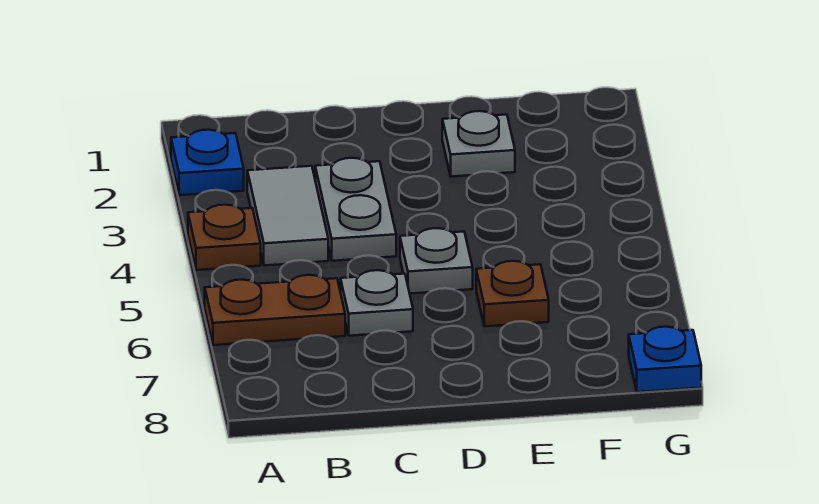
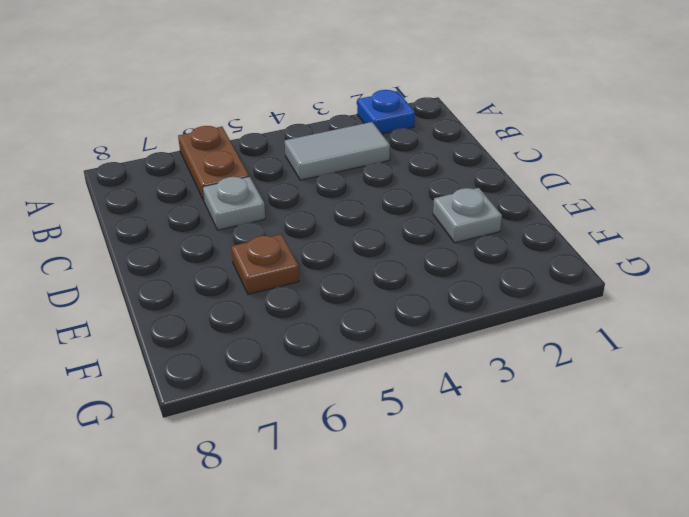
none -> brown 1x1 plate [188,205,261,270]
none -> grey 1x2 plate [315,158,396,261]

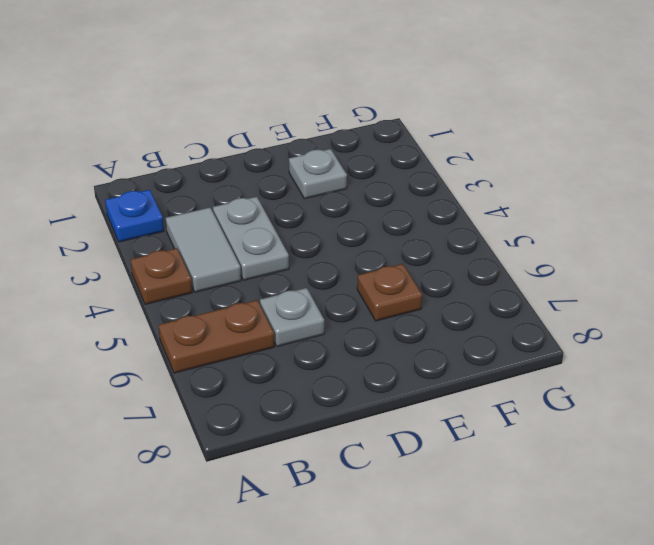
none -> grey 1x1 plate [400,228,473,294]
none -> blue 1x1 plate [629,327,701,392]

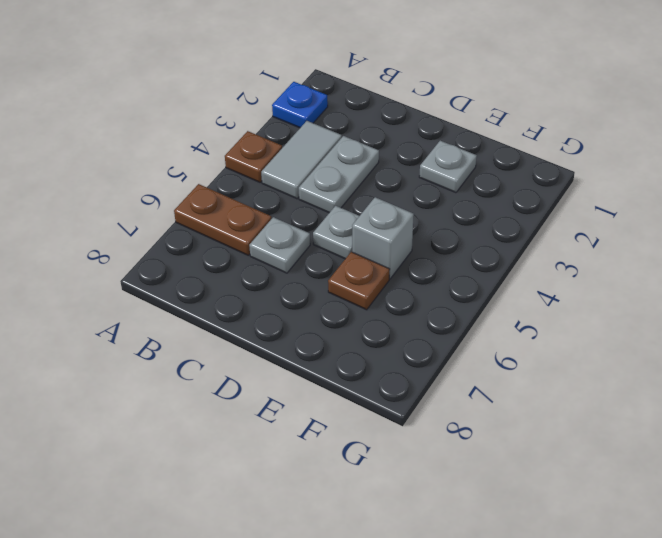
grey 1x1 brick [352,197,414,279] -> none
none -> blue 1x1 plate [629,327,701,392]

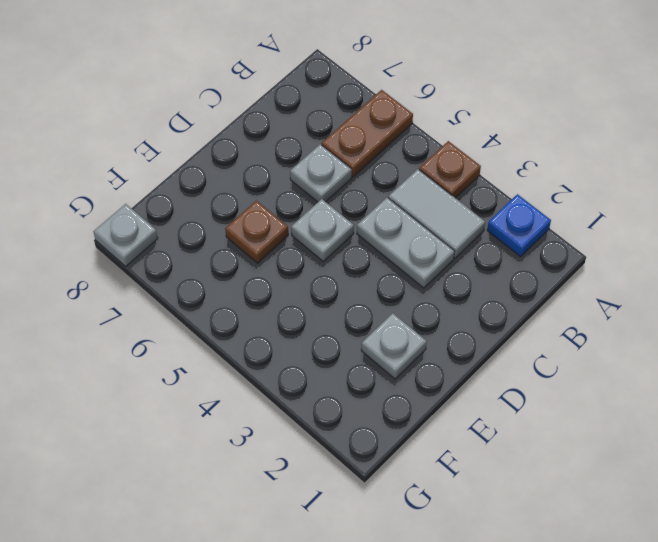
grey 1x1 plate [93,204,158,266] -> blue 1x1 plate [629,327,701,392]

